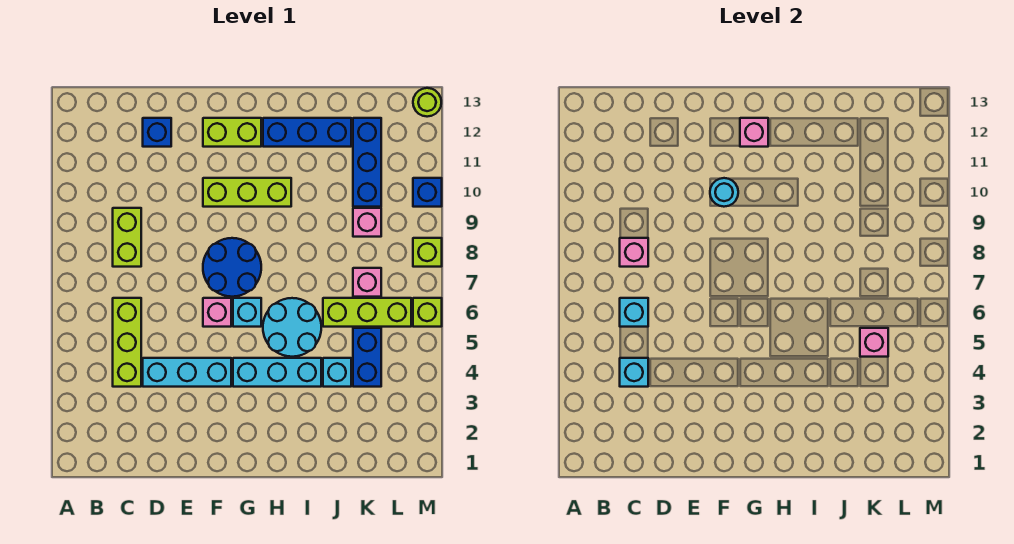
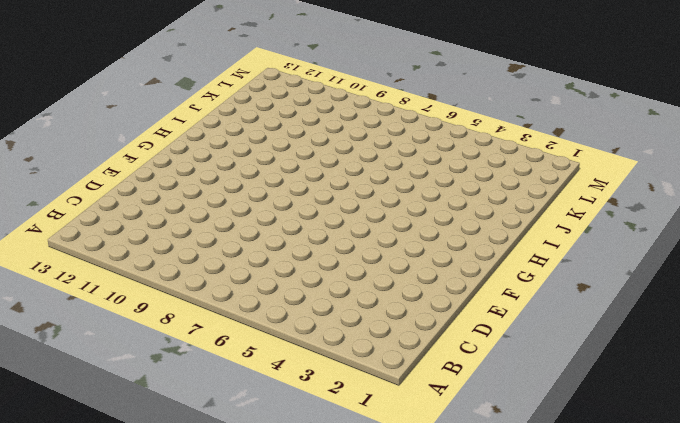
none -> lime 1x3 brick [113,298,141,387]
none -> lime 1x2 brick [113,208,141,267]
none -> cyan 1x3 brick [143,358,231,387]

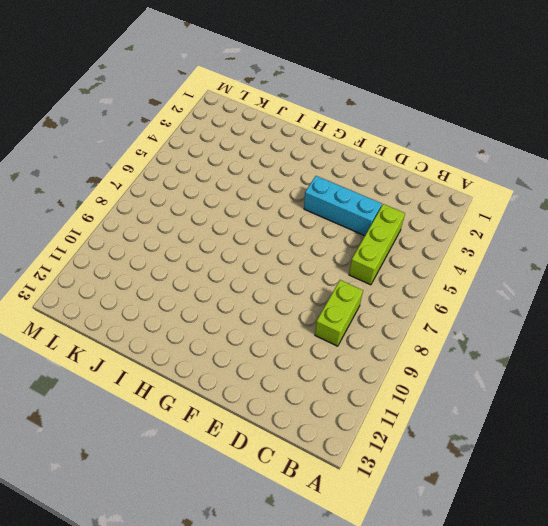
none -> blue 1x1 brick [143,118,171,147]
none -> pink 1x1 brick [203,298,231,327]
none -> blue 2x2 round brick [203,238,261,297]

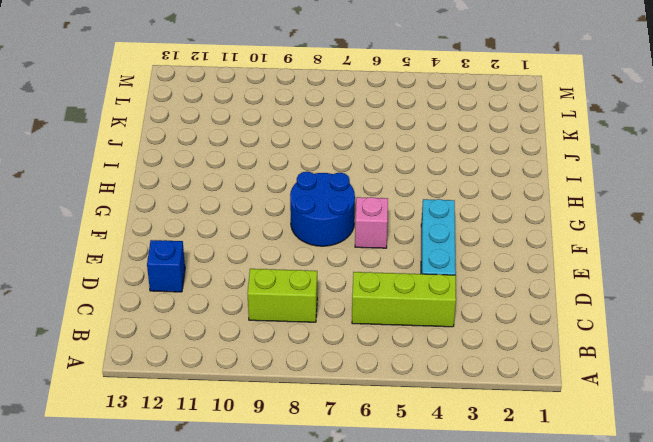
none -> lime 1x3 brick [203,178,291,207]
none -> lime 1x2 brick [203,118,261,147]
none -> cyan 1x3 brick [233,358,321,387]

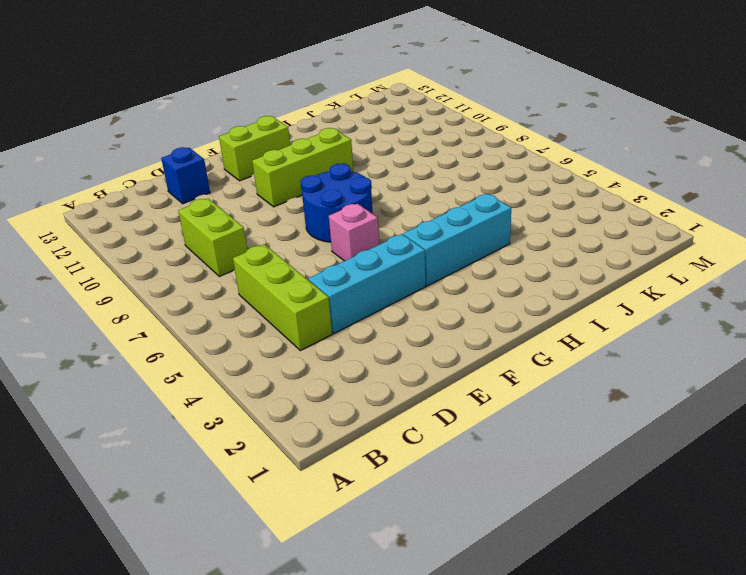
none -> cyan 1x1 brick [233,298,261,327]
none -> cyan 2x2 round brick [263,298,321,357]
none -> blue 1x3 brick [263,118,351,147]

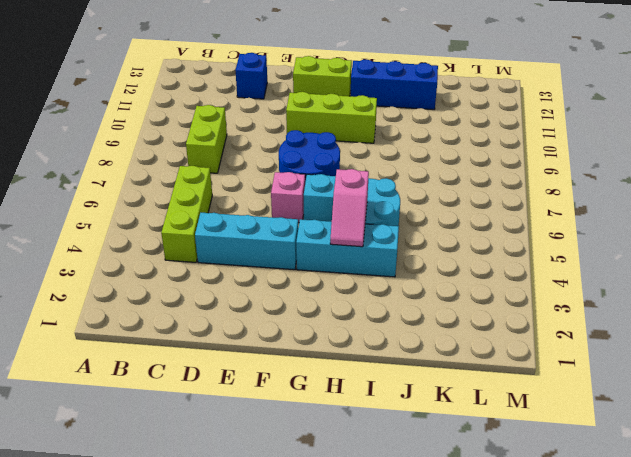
pink 1x2 slope [330,169,369,247] -> none
none -> cyan 1x1 brick [323,358,351,387]
none -> lime 1x3 brick [323,298,411,327]
none -> blue 1x2 brick [353,328,381,387]

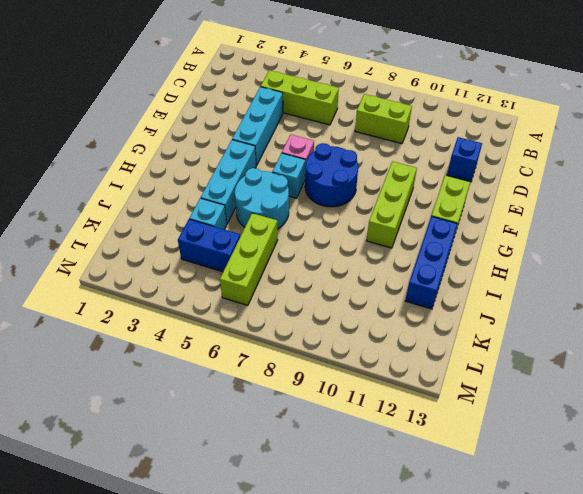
none -> pink 1x1 brick [353,268,381,297]
none -> pink 1x1 brick [353,208,381,237]
none -> blue 1x3 brick [353,118,381,207]

